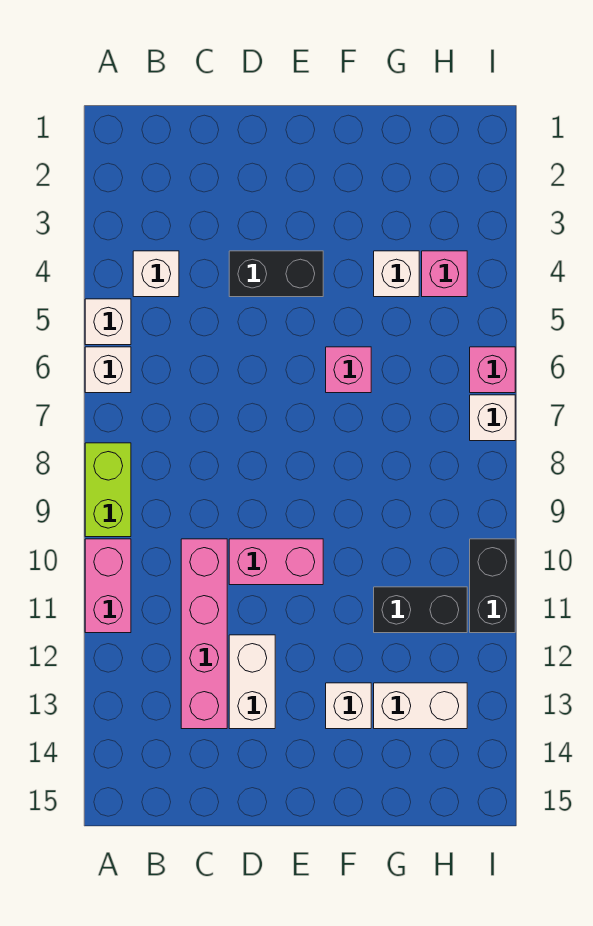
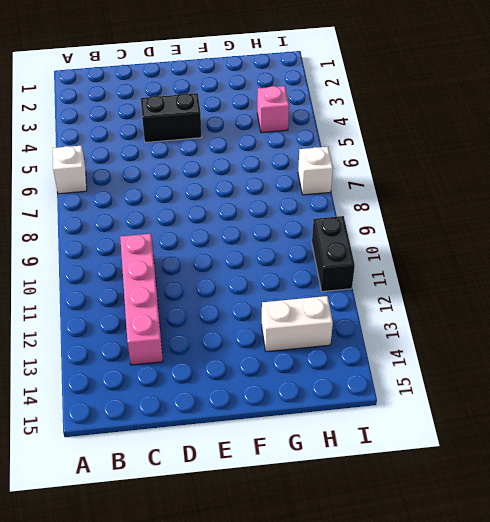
none -> white 1x1 brick [85,299,131,345]
none -> lime 1x2 brick [85,443,131,537]
none -> pink 1x2 brick [85,539,131,633]

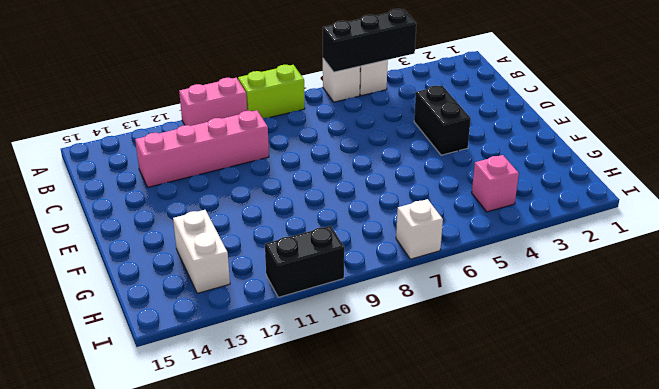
black 1x3 brick [323,9,416,72] -> none
none -> white 1x1 brick [133,251,179,297]
none -> pink 1x2 brick [229,539,323,585]
none -> white 1x2 brick [229,635,275,729]

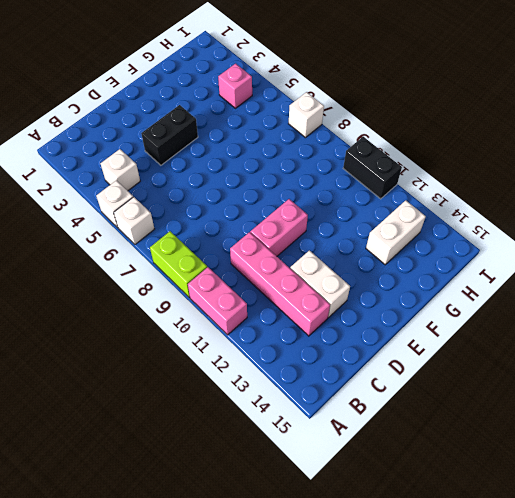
none -> pink 1x1 brick [326,347,371,393]
none -> white 1x1 brick [326,683,371,729]
none -> white 1x1 brick [374,251,419,297]

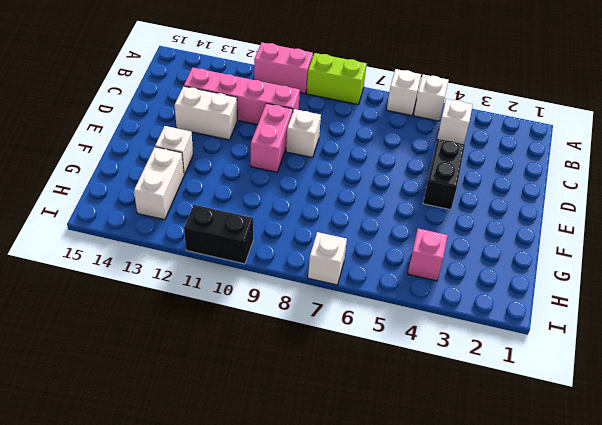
white 1x1 brick [286,109,321,158] -> white 1x1 brick moved to [374,251,419,297]
none -> pink 1x1 brick [326,347,371,393]
none -> black 1x2 brick [374,587,467,633]
none -> pink 1x1 brick [470,347,515,393]

